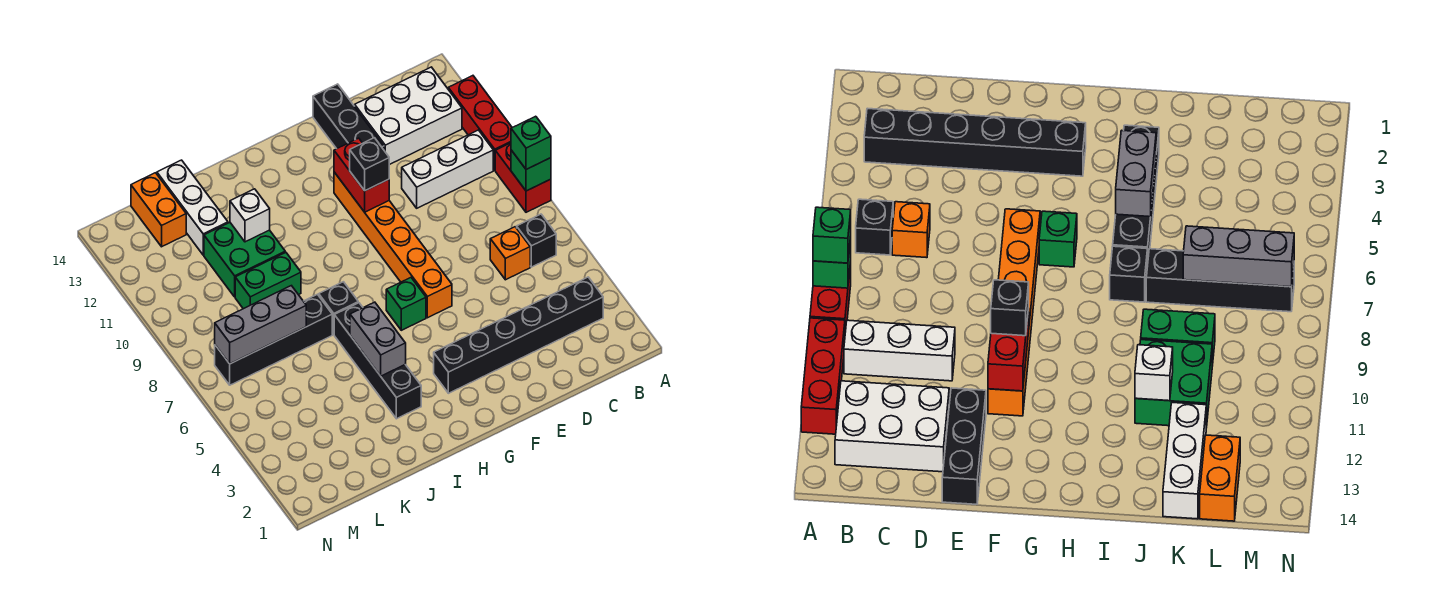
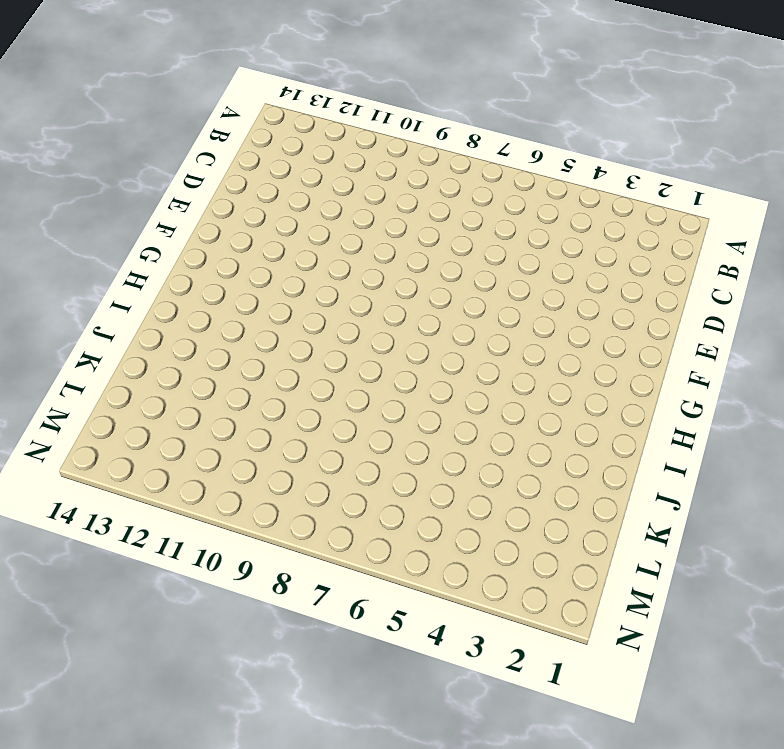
none -> red 1x2 brick [495,143,551,212]
none -> red 1x3 brick [448,76,512,170]
none -> black 1x6 brick [434,277,603,393]

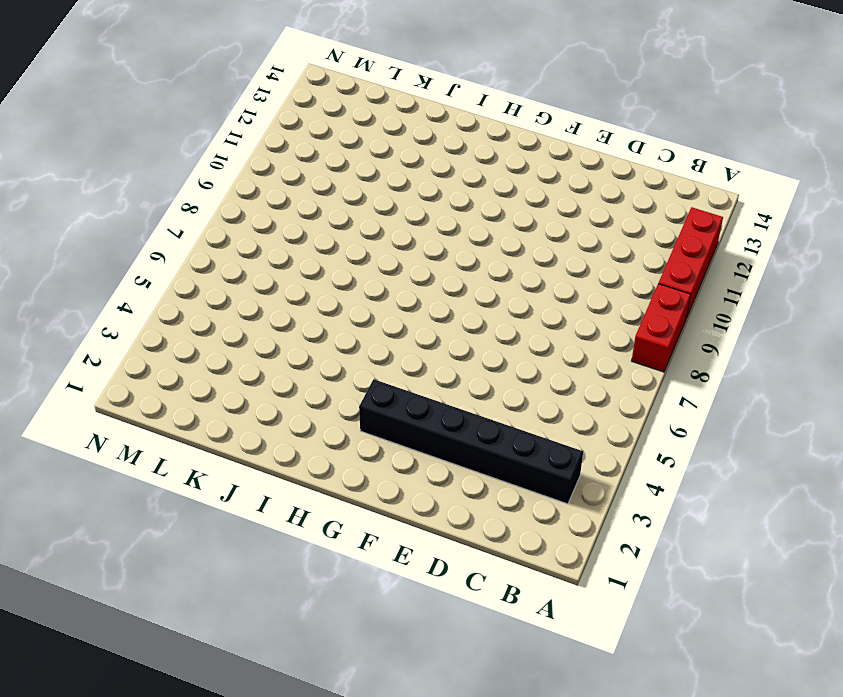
none -> black 1x1 brick [517,214,556,267]
none -> white 1x3 brick [402,130,493,208]
none -> white 2x3 brick [355,67,462,165]

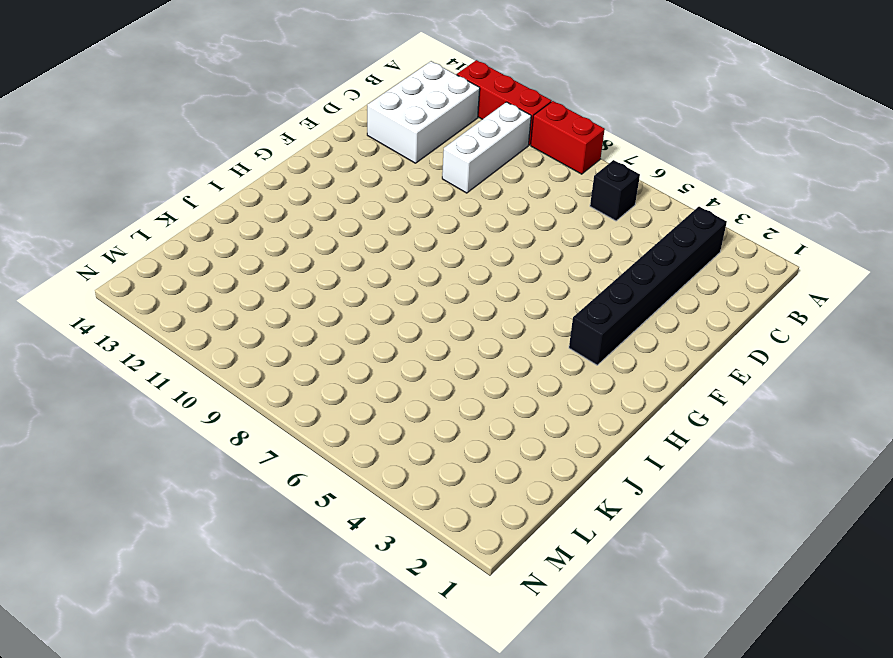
none -> orange 1x1 brick [490,227,530,280]
none -> black 1x3 brick [313,84,384,150]
none -> orange 1x6 brick [334,172,452,318]

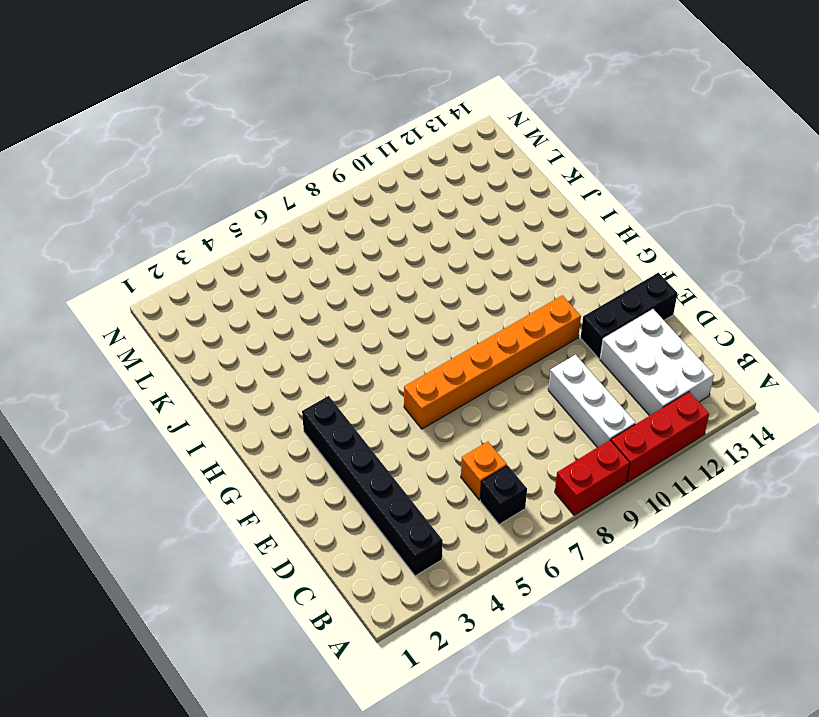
none -> green 1x1 brick [386,278,426,330]
none -> black 1x4 brick [334,303,421,419]
none -> black 1x1 brick [319,282,358,335]

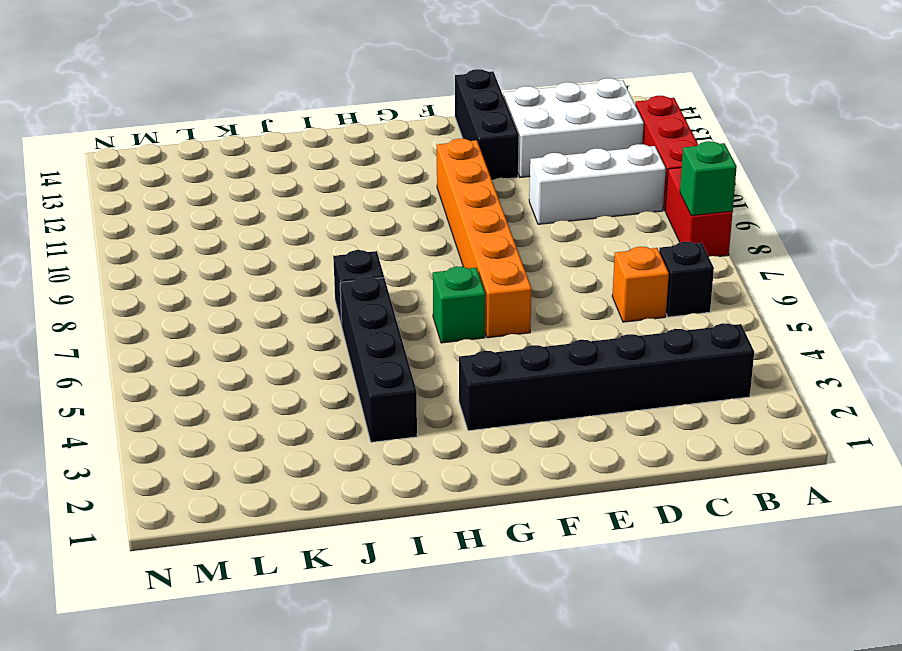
none -> black 1x4 brick [215,294,332,385]
none -> green 1x2 brick [235,252,301,309]
none -> green 2x2 brick [204,223,285,297]

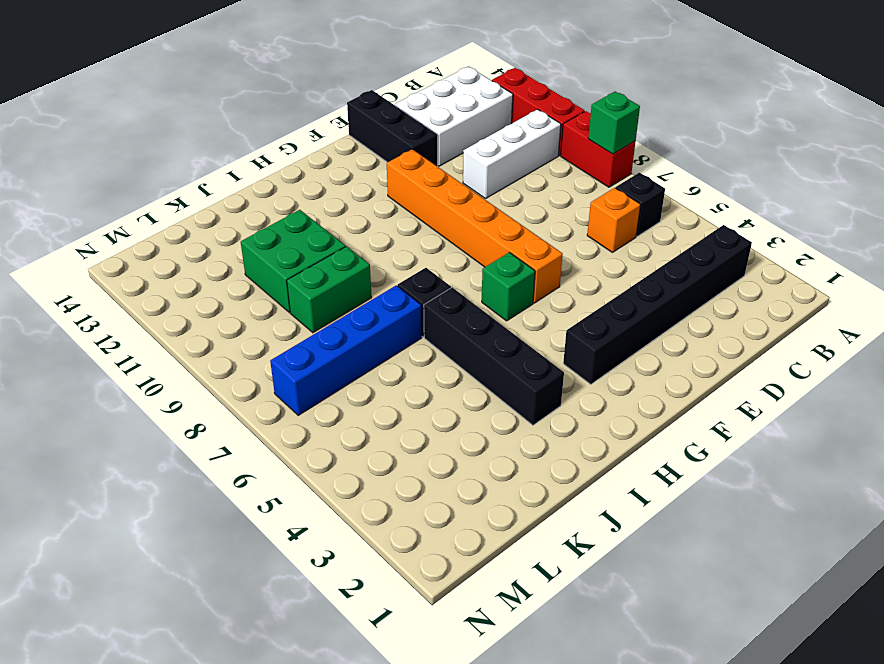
blue 1x4 brick [270,285,422,415] -> black 1x4 brick [215,294,332,385]
none -> white 1x3 brick [157,160,228,255]
none -> orange 1x2 brick [131,173,186,247]
none -> red 1x2 brick [334,138,389,212]

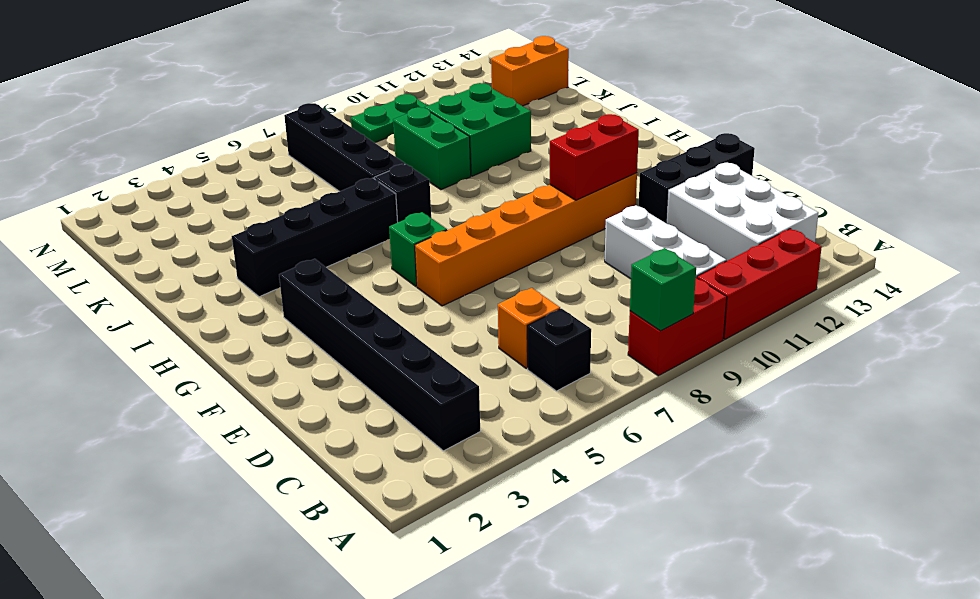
green 1x2 plate [351,94,428,143] -> none
none -> white 1x3 brick [157,160,228,255]
none -> grey 1x2 brick [350,302,406,376]
none -> white 1x1 brick [230,189,270,242]

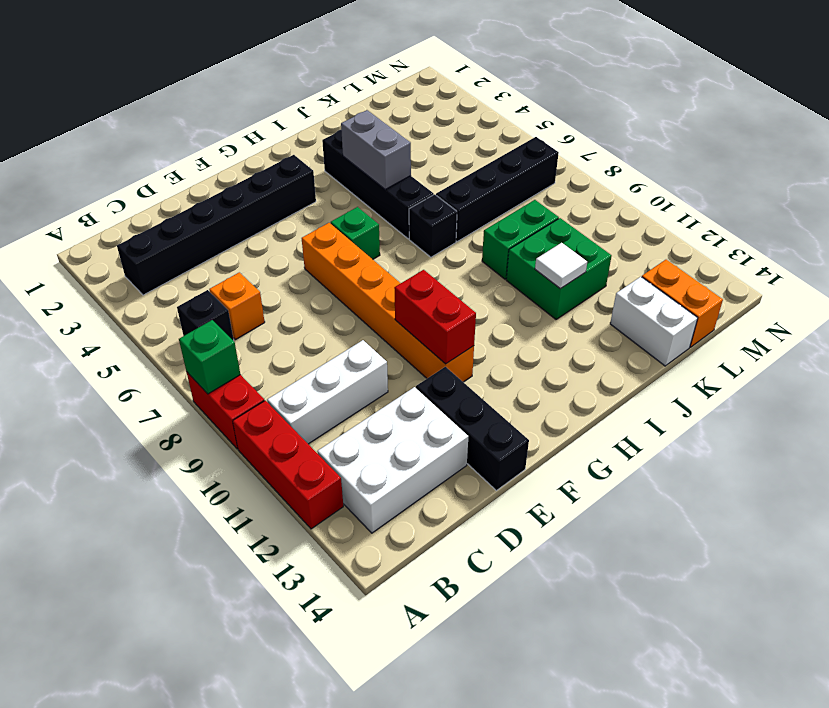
white 1x1 tile [535,243,587,289] -> white 1x1 brick [230,189,270,242]
white 1x2 brick [610,277,698,366] -> white 1x3 brick [157,160,228,255]
none -> grey 1x3 brick [215,286,306,364]
none -> green 1x1 brick [511,116,551,169]
none -> black 1x1 brick [350,138,389,191]

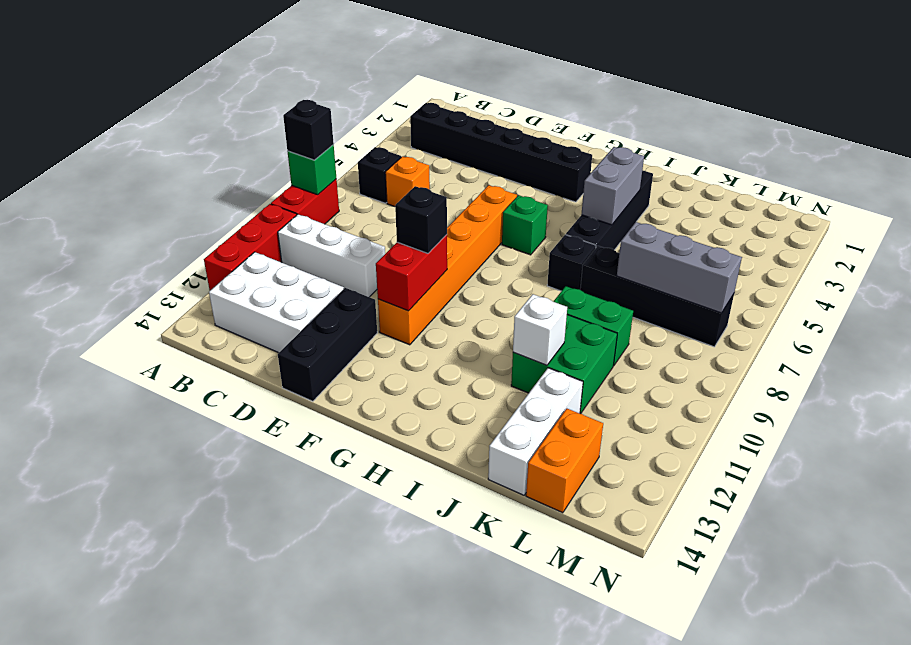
black 1x1 brick [283,100,334,160] -> green 1x1 brick [511,116,551,169]

